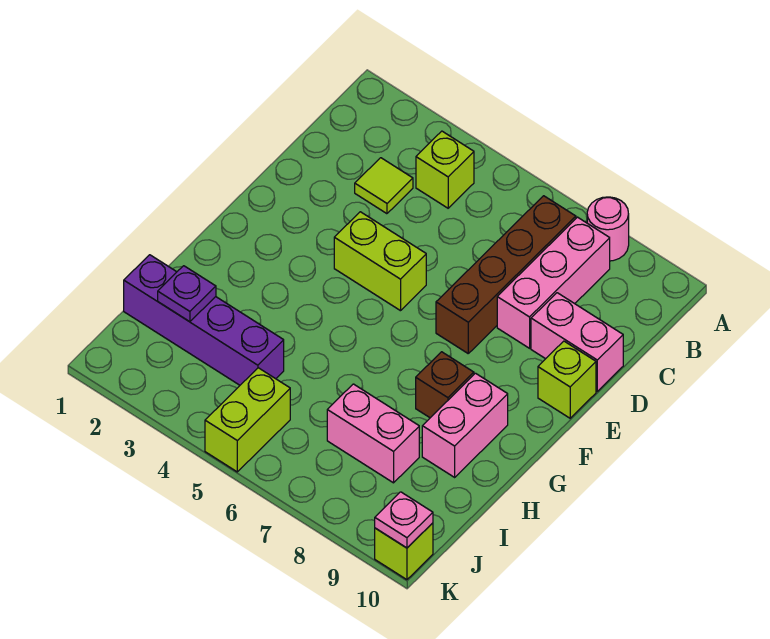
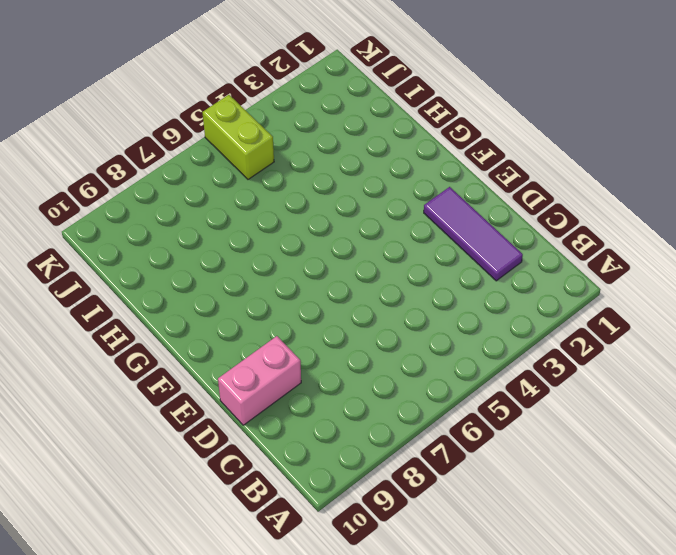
purple 1x3 tile [424,187,523,281] -> none
none -> pink 1x1 round brick [587,197,629,261]
none -> lime 1x1 brick [416,131,474,208]
none -> brown 1x4 brick [436,196,576,353]

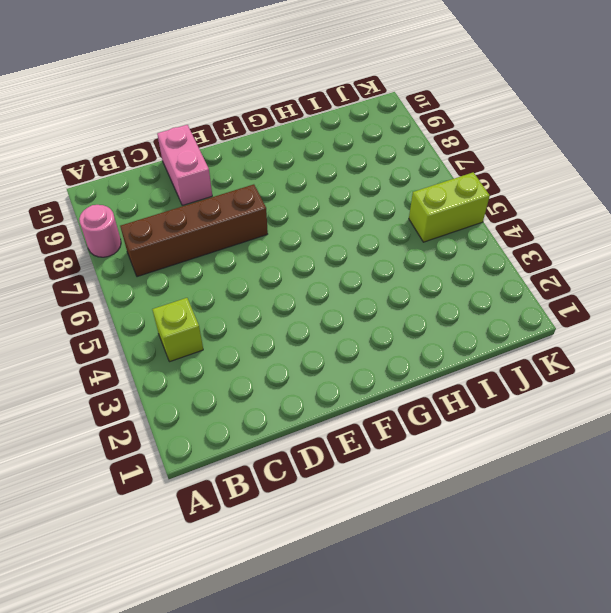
none -> pink 1x3 brick [497,217,610,348]
none -> lime 1x1 tile [355,158,413,214]
none -> lime 1x2 brick [334,212,426,311]

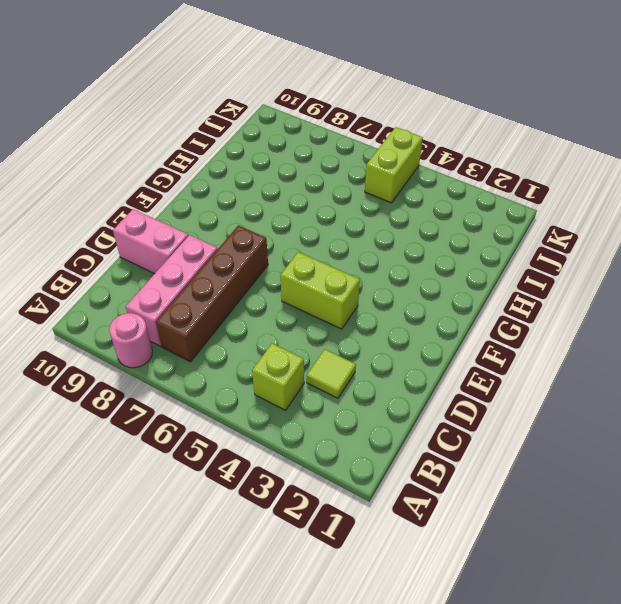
none -> lime 1x1 brick [538,341,596,418]
none -> brown 1x1 brick [416,352,474,418]
none -> pink 1x2 brick [422,373,508,477]

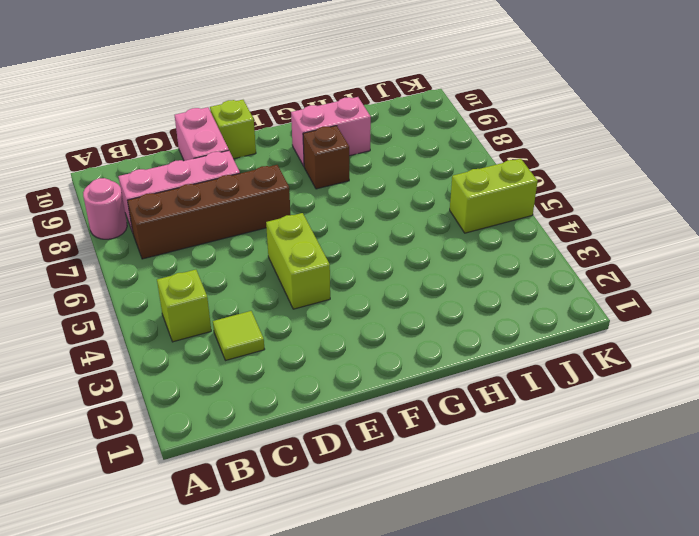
none -> purple 1x4 brick [124,255,284,385]
none -> pink 1x2 brick [327,384,419,483]
none -> lime 1x1 brick [375,523,433,580]

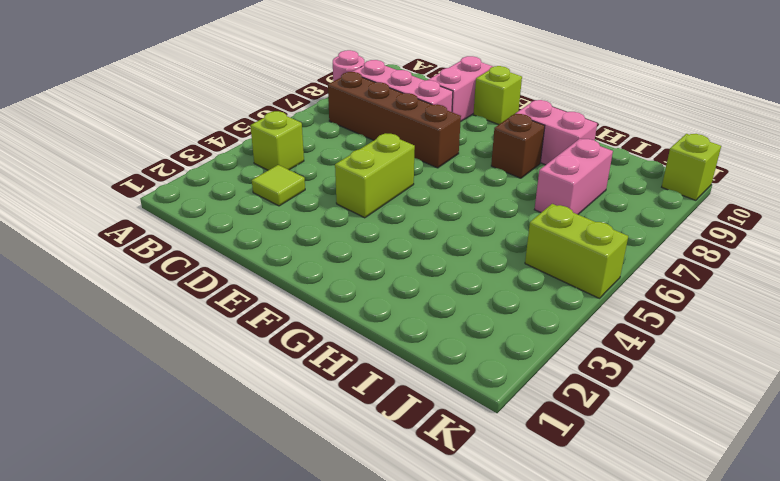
none -> purple 1x4 brick [124,255,284,385]
none -> purple 1x1 plate [158,266,216,322]
none -> pink 1x1 plate [375,492,433,548]

